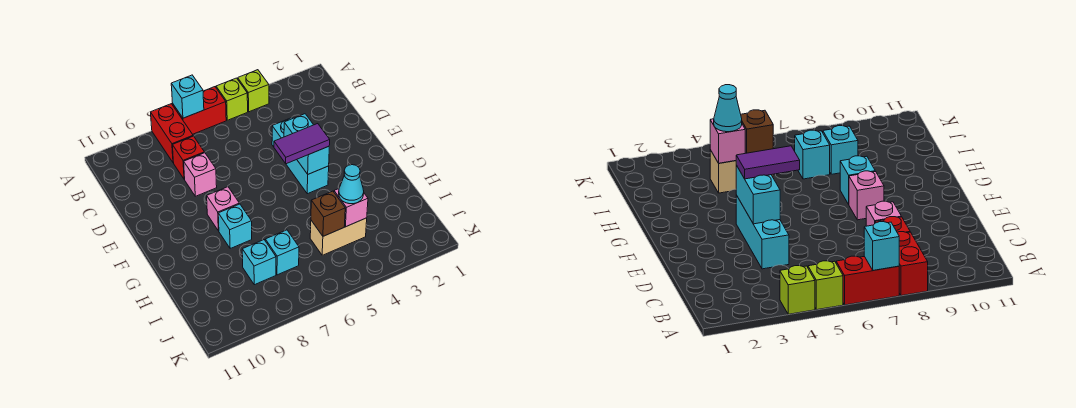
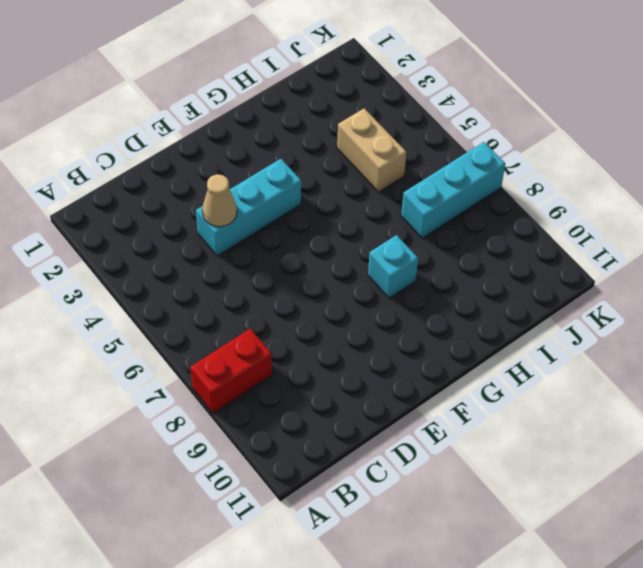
tan 1x1 cone [202,174,237,227] -> none
cyan 1x3 brick [401,142,505,238] -> cyan 1x1 brick [265,230,299,275]
none -> lime 1x1 brick [238,70,269,112]
none -> lime 1x1 brick [216,78,248,120]
none -> red 1x2 brick [173,87,226,134]

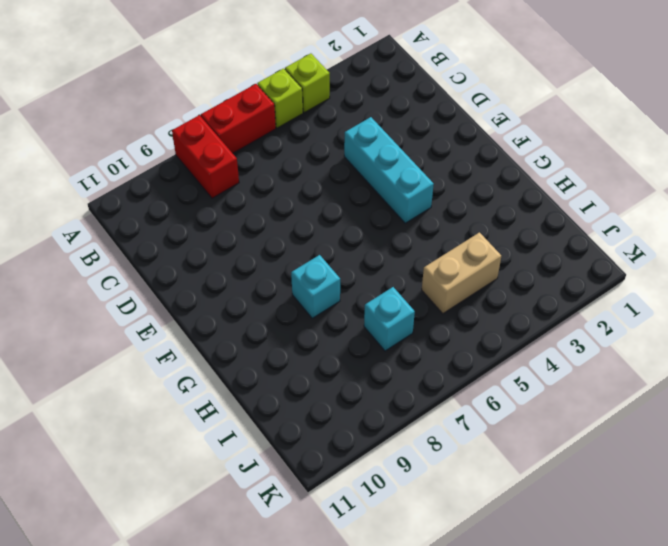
none -> red 1x1 brick [172,136,204,180]
none -> pink 1x1 brick [184,153,217,196]
none -> pink 1x1 brick [207,187,239,231]

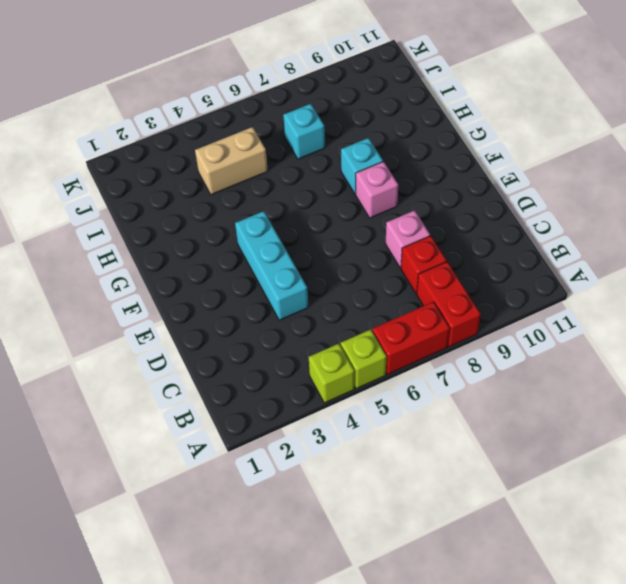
none -> cyan 1x1 brick [242,240,276,285]
none -> cyan 1x1 brick [171,75,204,118]
none -> cyan 1x2 brick [284,114,329,174]

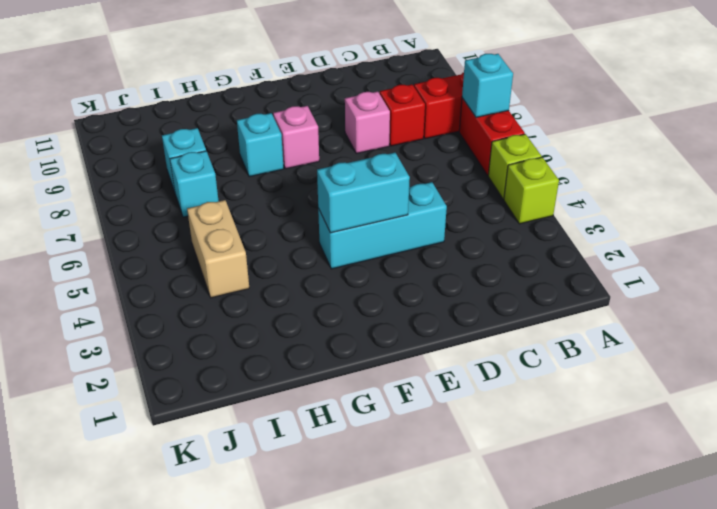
none -> pink 1x1 brick [334,189,368,227]
none -> brown 1x1 brick [311,191,345,236]
none -> purple 1x2 tile [274,124,330,164]

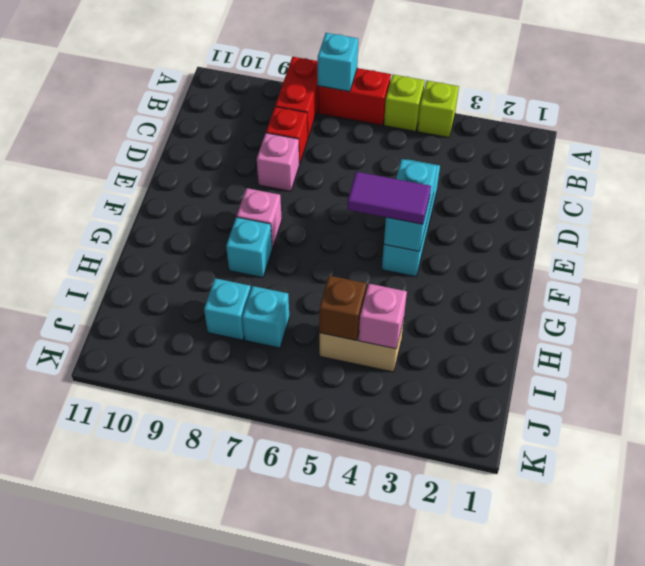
none -> cyan 1x1 cone [339,165,364,204]

